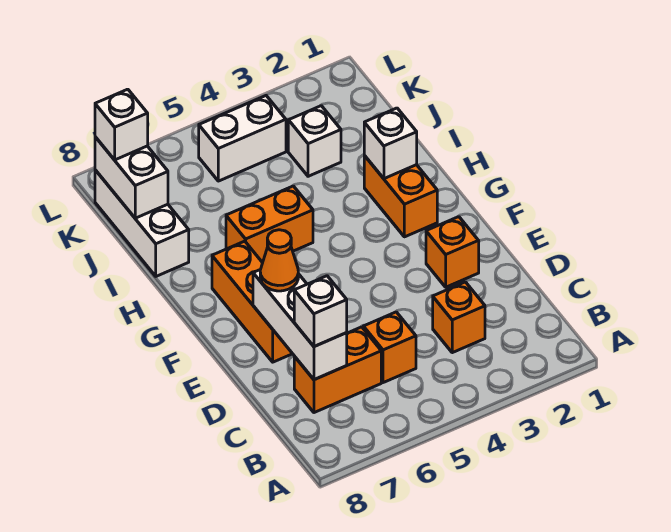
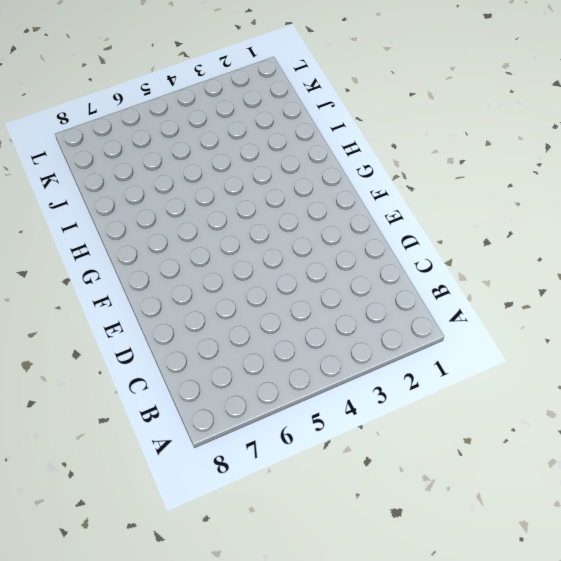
none -> orange 1x1 brick [433,282,485,353]
none -> orange 1x1 brick [363,312,416,383]
none -> orange 1x2 brick [294,327,381,413]

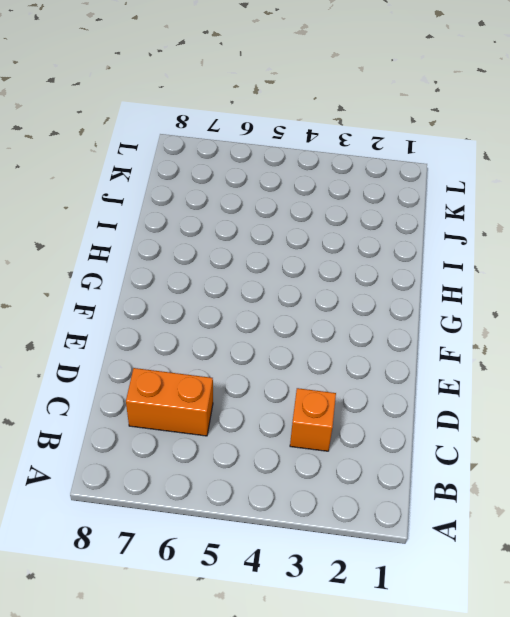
none -> orange 1x1 brick [363,312,416,383]
none -> orange 1x1 brick [426,217,479,287]
none -> orange 1x3 brick [212,241,292,362]

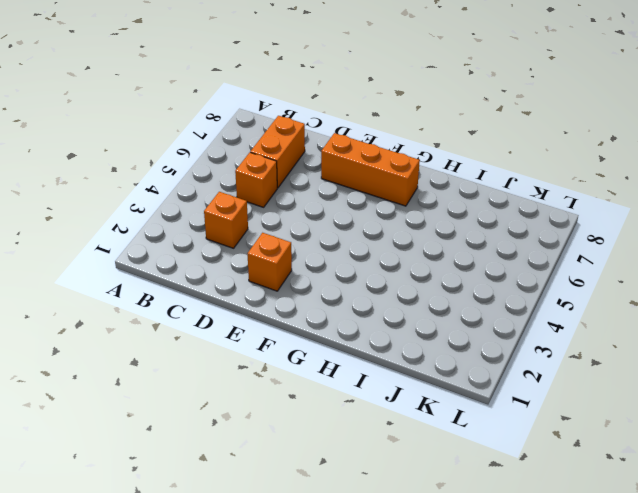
none -> orange 1x2 brick [364,156,437,237]
none -> orange 1x2 brick [226,186,313,263]
none -> white 1x3 brick [95,170,189,276]

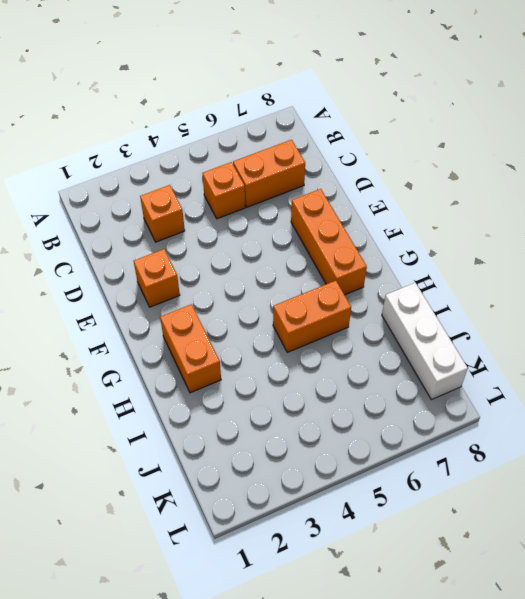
none -> white 1x1 brick [288,106,341,176]
none -> white 1x2 brick [199,96,286,181]
none -> white 1x3 brick [253,270,347,380]

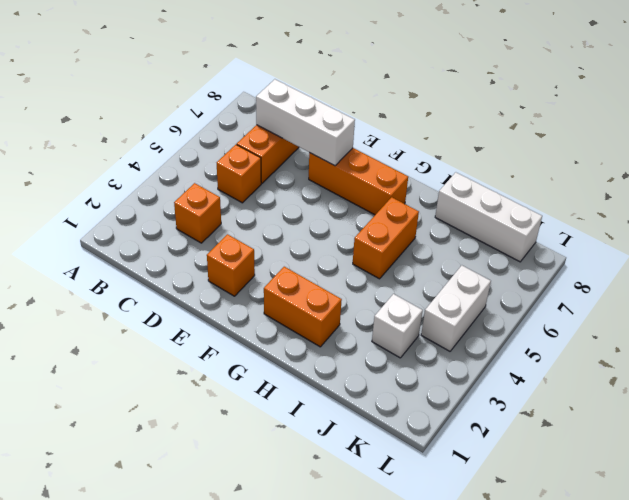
none -> white 1x1 brick [364,108,417,179]
none -> white 1x2 brick [95,137,168,218]
none -> white 1x1 brick [294,276,347,347]

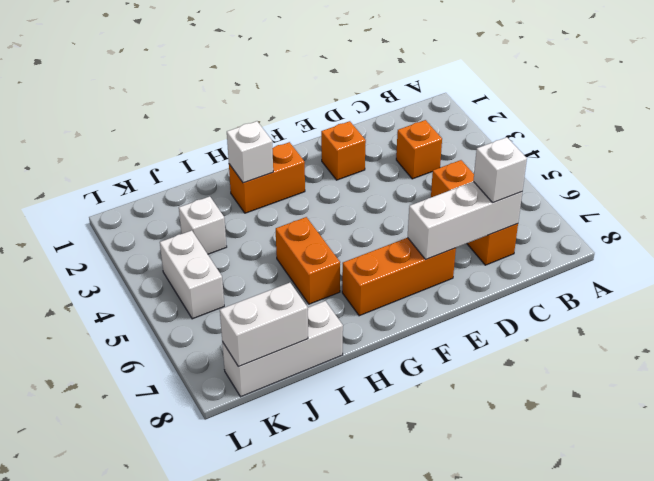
none -> orange 1x1 cone [260,230,298,291]
none -> white 1x1 brick [95,89,148,160]

